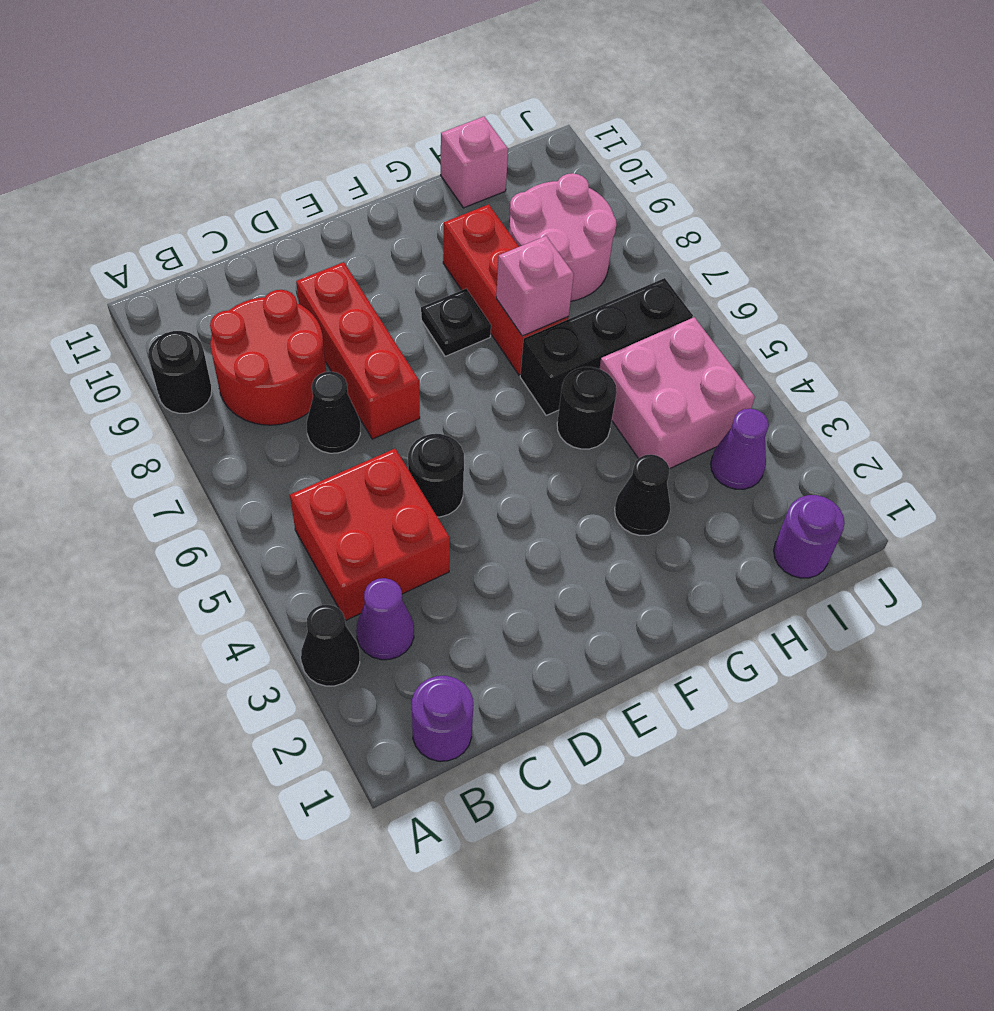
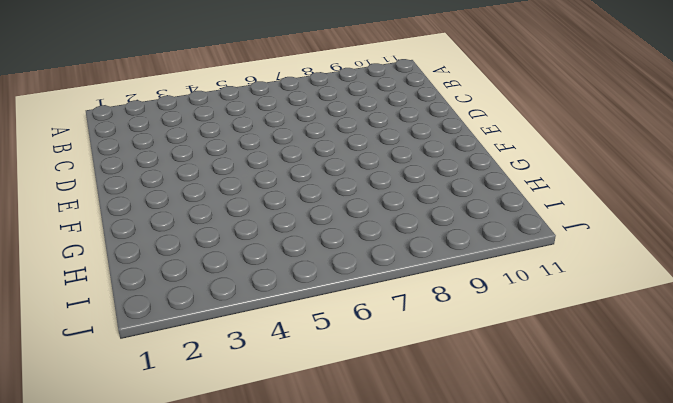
none -> black 1x1 cone [301,605,360,686]
none -> black 1x1 round brick [148,331,212,413]
none -> purple 1x1 round brick [412,676,473,761]

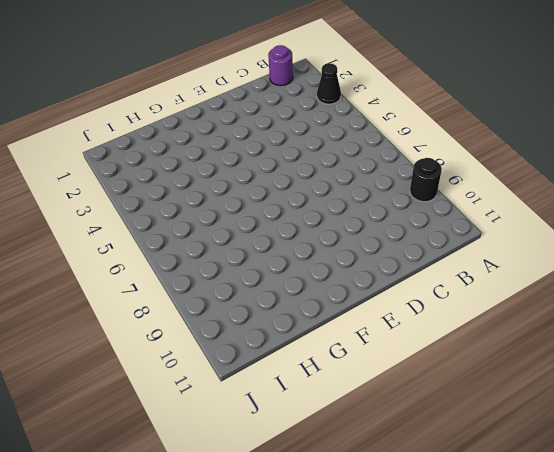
none -> purple 1x1 cone [356,578,414,660]
none -> red 2x2 brick [290,449,450,620]
none -> red 2x2 round brick [210,290,326,425]

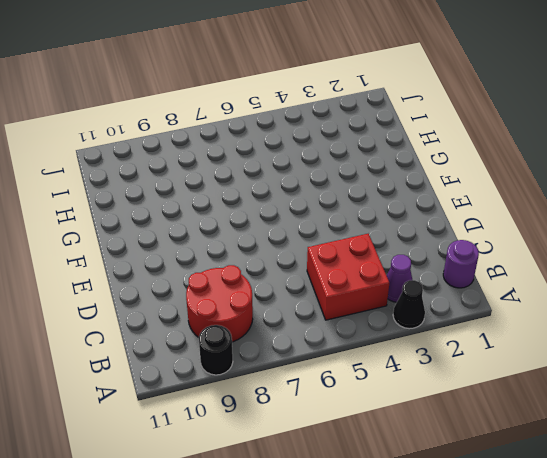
none -> black 1x1 cone [307,372,360,453]
none -> black 1x1 round brick [408,434,464,517]
none -> red 1x3 brick [296,262,420,439]

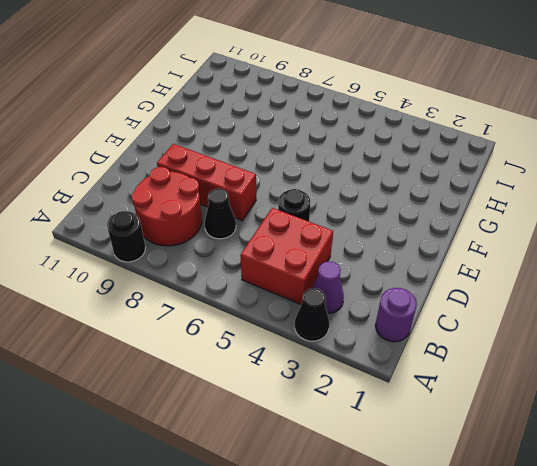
none -> black 1x1 plate [421,289,491,356]
none -> black 1x1 cone [615,454,671,535]
none -> black 1x1 round brick [557,367,617,449]

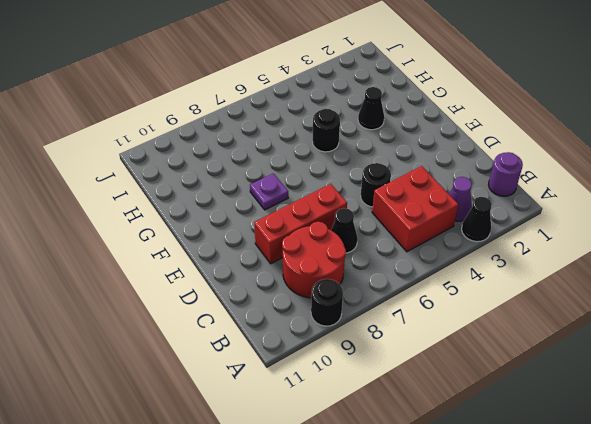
purple 1x1 plate [250,173,288,210] -> black 1x1 plate [421,289,491,356]
none -> black 1x3 brick [520,278,693,415]
none -> red 1x3 brick [443,204,569,375]
none -> pink 2x2 brick [599,317,755,469]

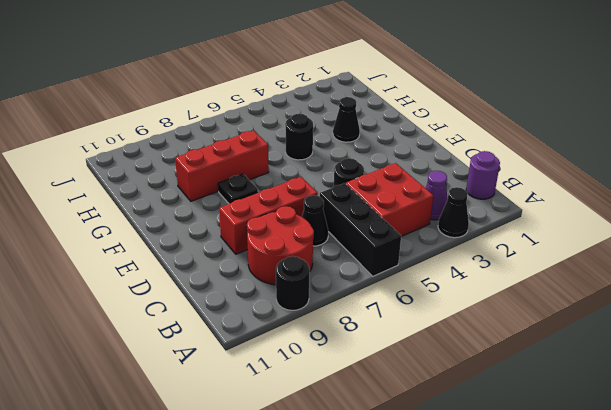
black 1x3 brick [320,183,401,276] -> black 1x3 brick moved to [520,278,693,415]
none -> pink 2x2 brick [599,317,755,469]
none -> pink 2x2 round brick [509,173,617,301]
none -> pink 1x1 brick [441,117,508,208]

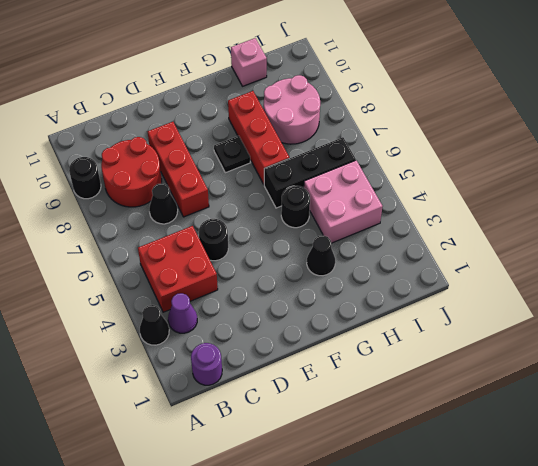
none -> purple 1x1 round brick [774,495,845,578]
none -> purple 1x1 cone [711,409,769,489]
none -> pink 1x1 brick [496,236,574,336]

